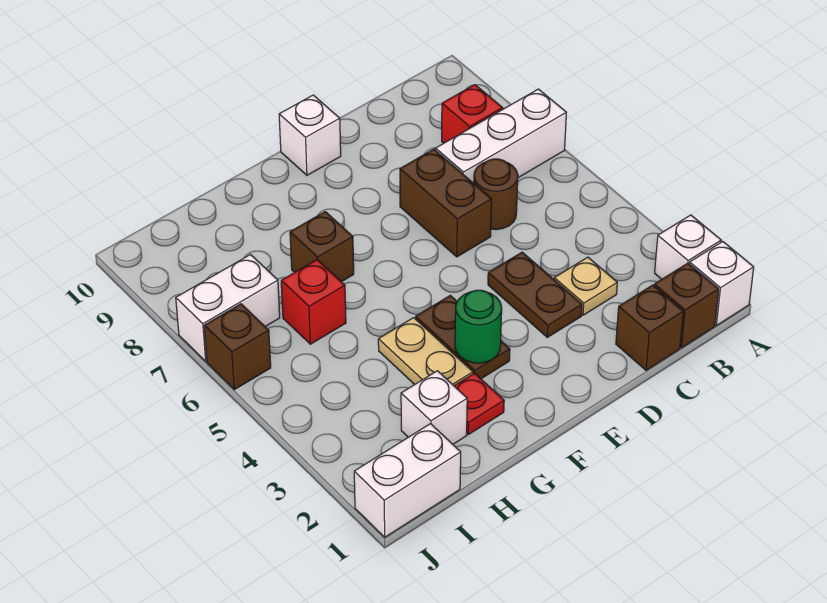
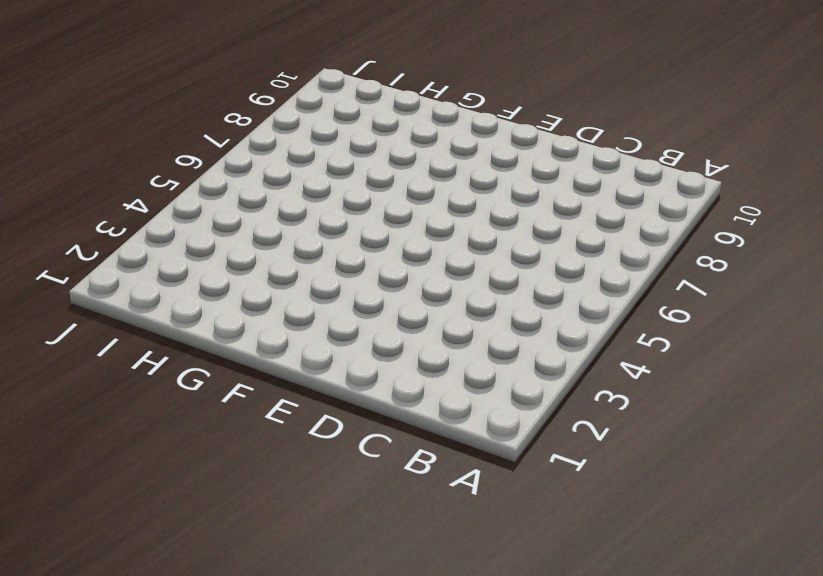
none -> white 1x1 brick [690,242,754,326]
none -> white 1x1 brick [655,215,721,279]
none -> white 1x3 brick [436,89,566,183]

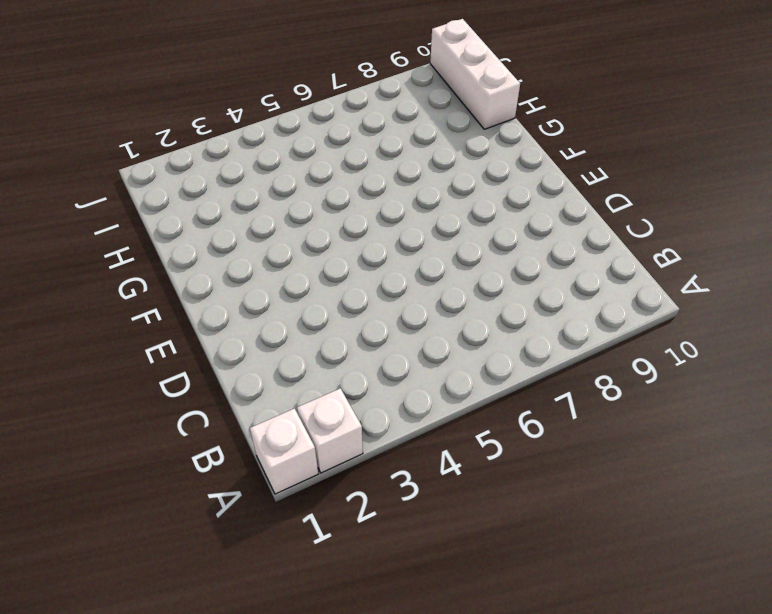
white 1x3 brick [430,19,520,129] -> white 1x3 brick moved to [436,89,566,183]
none -> brown 1x1 brick [654,263,719,348]
none -> red 1x1 brick [442,85,503,143]
none -> brown 1x1 brick [616,285,683,370]

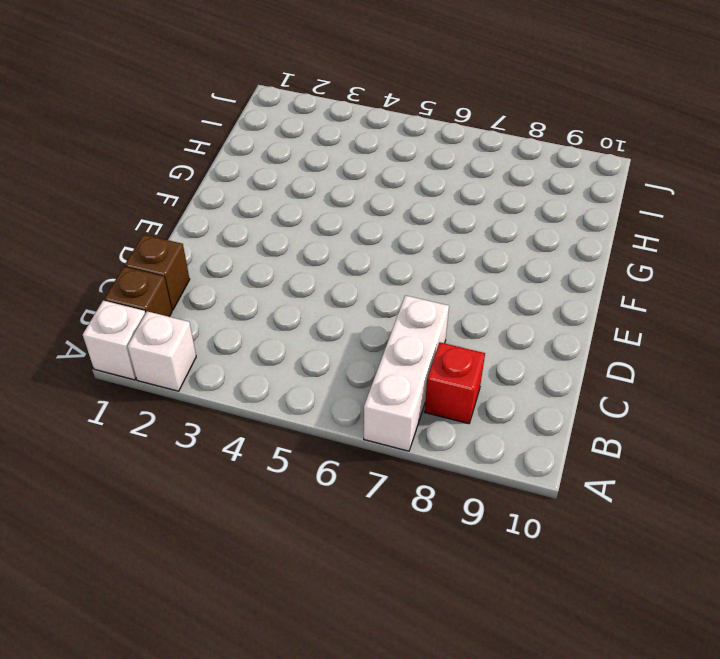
none -> tan 1x1 plate [554,257,617,315]
none -> brown 1x1 round brick [474,159,518,230]
none -> brown 1x2 plate [488,252,582,337]

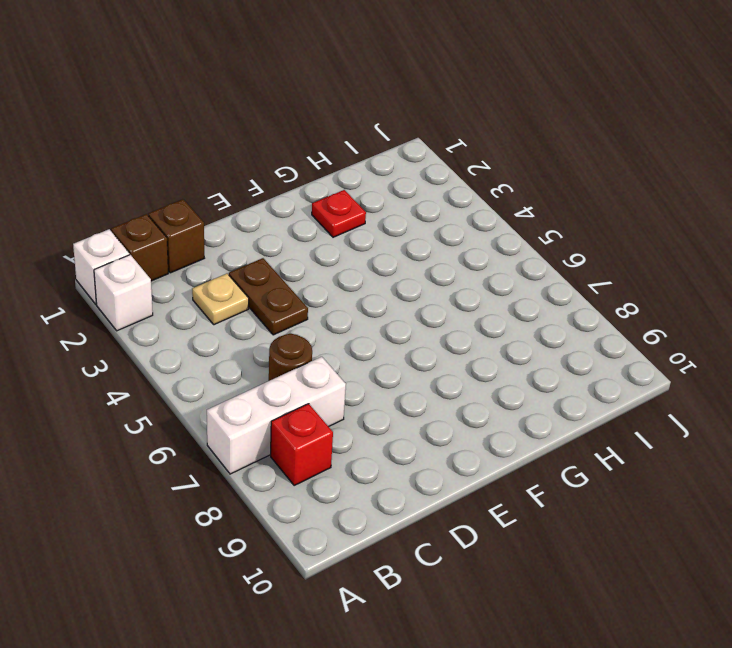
none -> brown 1x2 brick [400,149,492,257]
none -> white 1x1 brick [279,95,341,175]
none -> brown 1x2 plate [416,295,510,379]

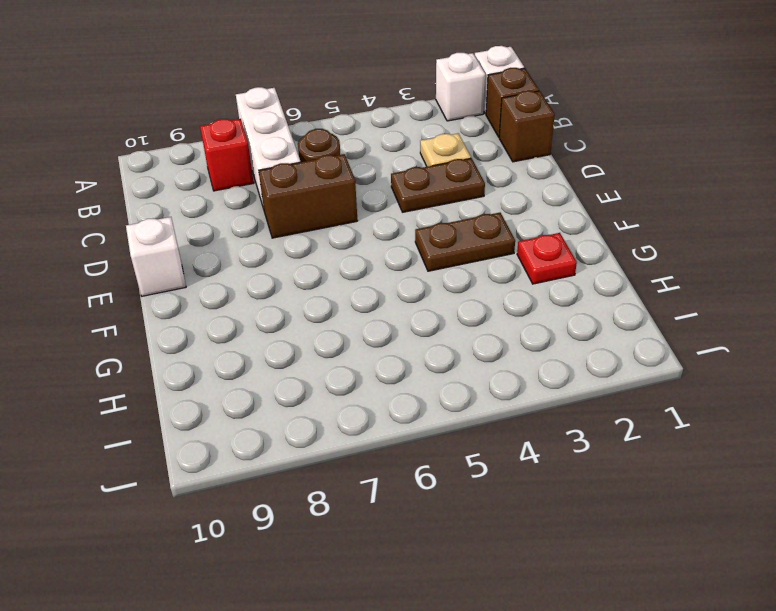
none -> tan 1x2 plate [378,318,473,386]
none -> brown 1x1 brick [290,212,354,282]
none -> white 1x1 brick [401,371,467,444]

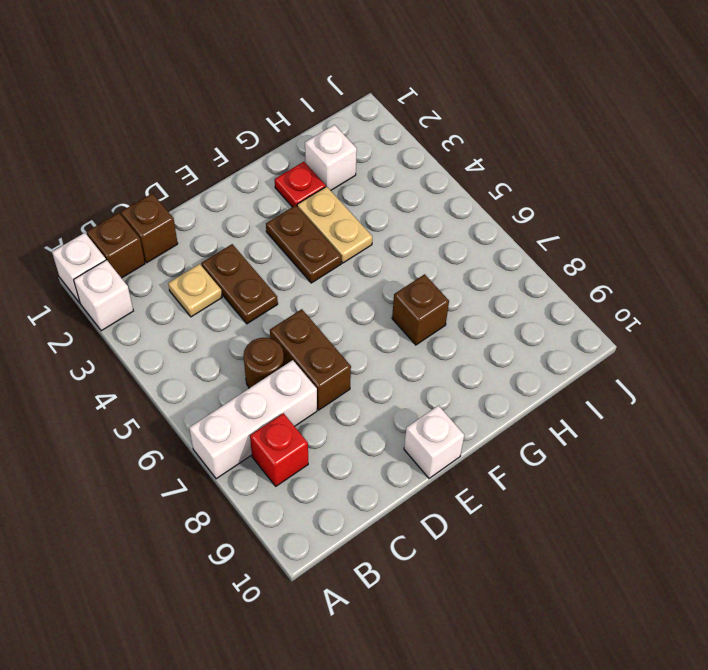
none -> red 1x1 brick [281,260,346,344]
none -> white 1x2 brick [354,424,461,537]
none -> white 1x2 brick [176,255,280,361]

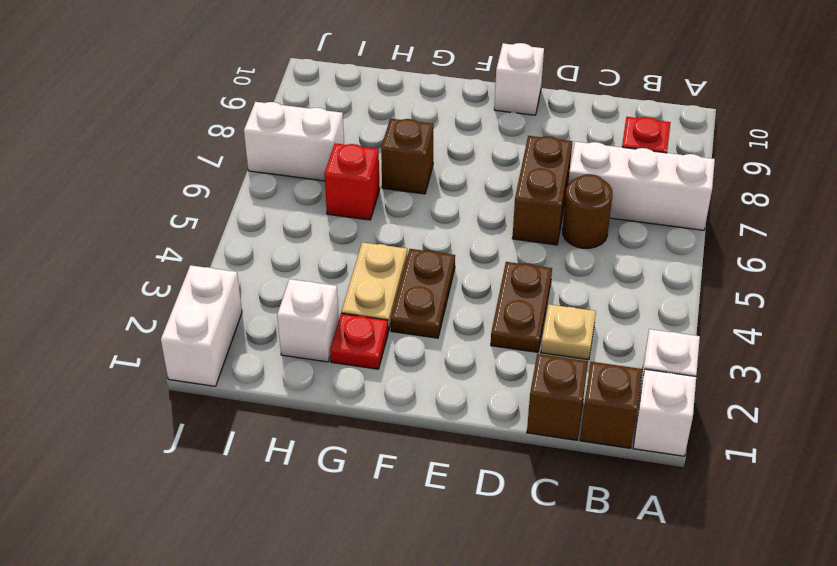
white 1x2 brick [161,265,242,386] -> white 1x2 brick turned to [354,424,461,537]
none -> brown 1x1 brick [204,304,271,390]
none -> green 1x1 round brick [455,290,502,363]

